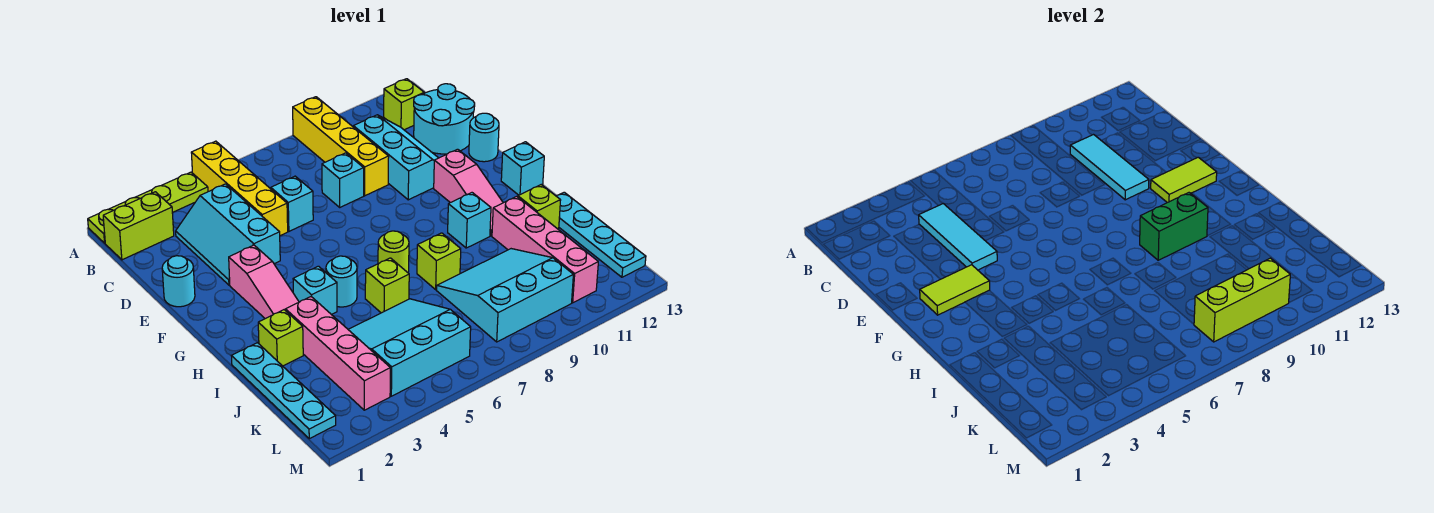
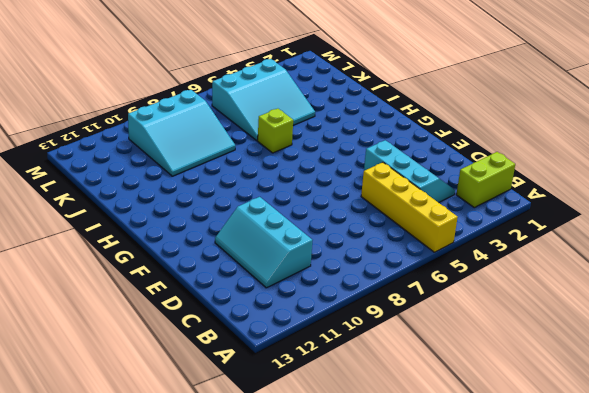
none -> lime 1x4 plate [88,172,208,243]
none -> yellow 1x4 brick [293,97,389,196]
none -> lime 1x1 brick [384,79,424,130]
none -> cyan 2x2 round brick [414,84,475,154]

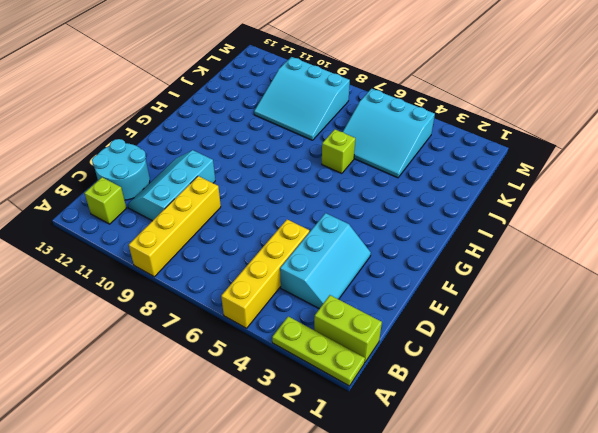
lime 1x3 plate [272,316,365,386] -> lime 1x4 plate [88,172,208,243]
none -> cyan 1x1 brick [271,176,313,231]
none -> cyan 1x1 brick [322,153,364,207]
none -> cyan 1x1 round brick [162,256,195,307]
none -> cyan 1x1 round brick [469,113,499,162]

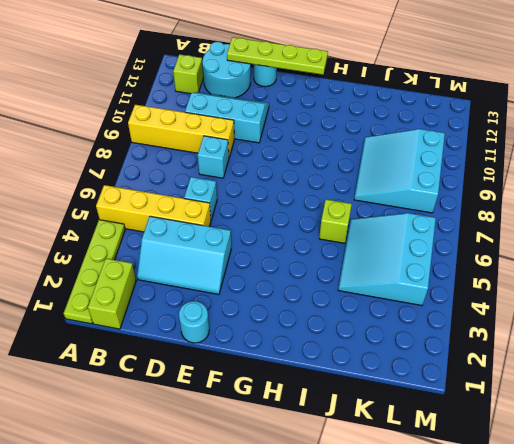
lime 1x4 plate [227,37,328,75] -> none
none -> pink 1x3 slope [229,245,299,319]
none -> pink 1x3 slope [434,149,503,236]
none -> cyan 1x1 brick [501,142,544,195]
none -> cyan 1x1 brick [293,266,337,315]

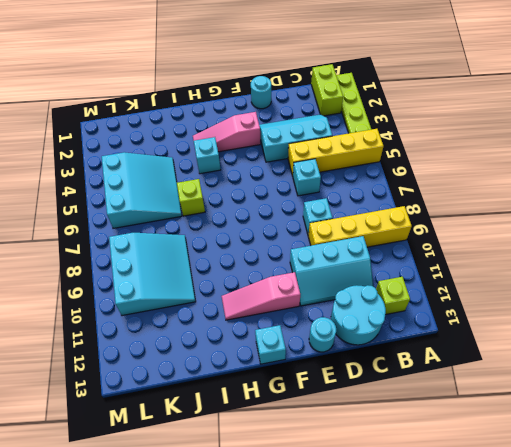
none -> cyan 1x1 round brick [326,256,357,307]
none -> lime 1x1 round brick [378,231,409,273]
none -> cyan 1x1 brick [448,193,491,248]
none -> cyan 1x4 plate [231,343,336,439]

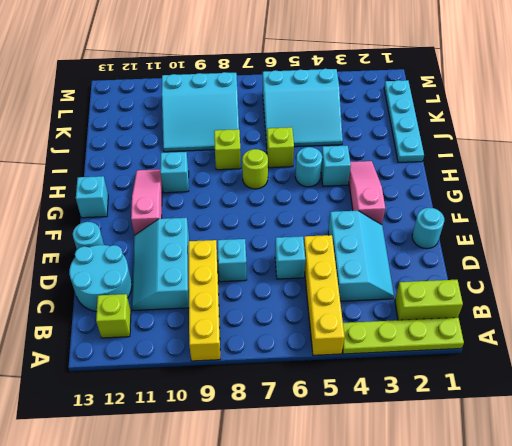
none -> lime 1x1 brick [258,310,303,366]
none -> pink 1x4 brick [286,297,390,410]
none -> pink 1x4 brick [492,196,598,303]
none -> lime 1x1 brick [518,185,561,229]

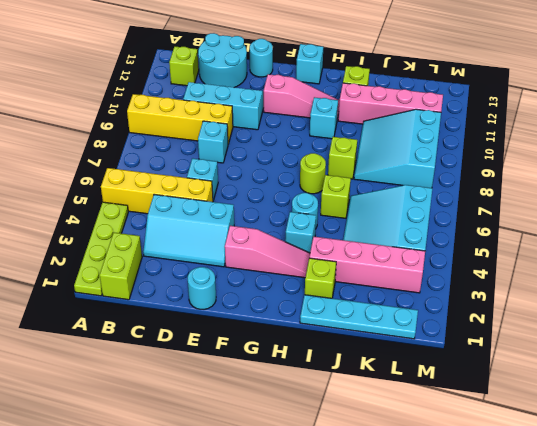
none -> cyan 1x4 plate [556,192,646,277]
none -> cyan 1x3 tile [919,204,997,270]
none -> cyan 1x3 tile [1070,135,1149,200]
none -> lime 1x2 tile [920,265,990,315]

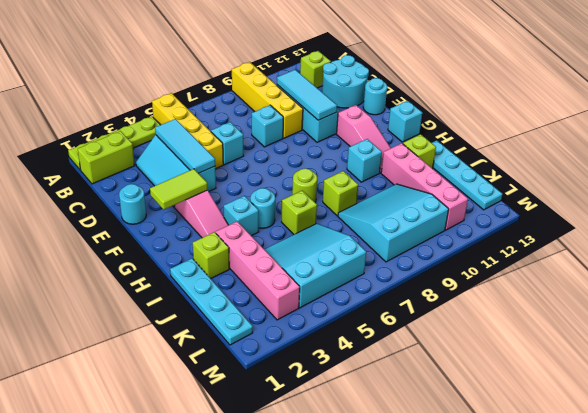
none -> lime 1x2 tile [1150,157,1217,203]
none -> green 1x2 brick [1140,193,1208,260]
none -> lime 1x3 brick [1194,258,1290,342]

